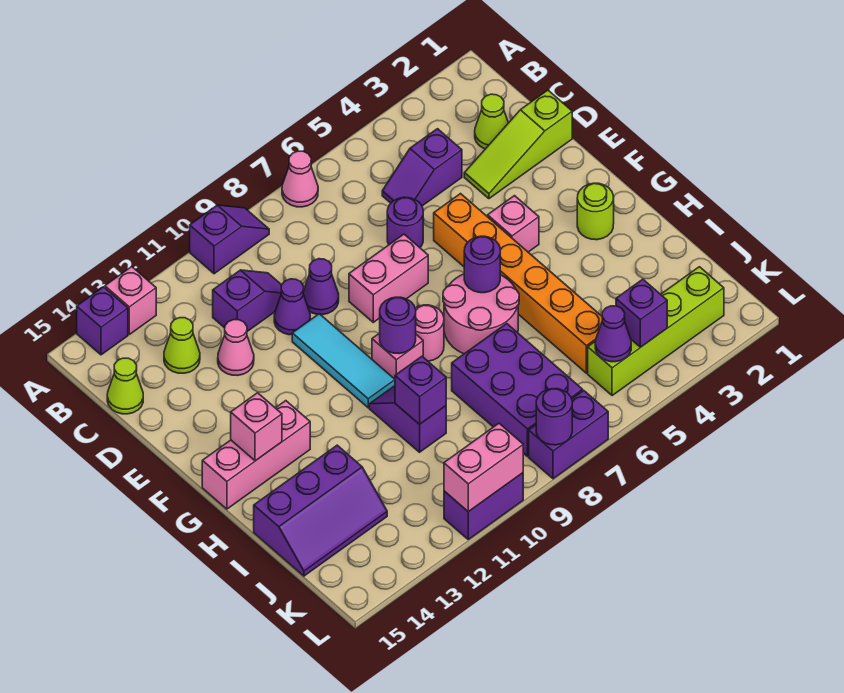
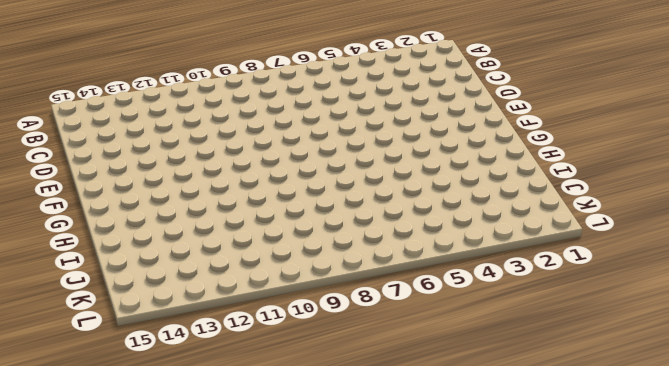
none -> pink 1x1 cone [282,151,318,207]
none -> purple 1x2 slope [190,205,269,274]
none -> pink 1x1 brick [105,267,156,334]
none -> purple 1x1 brick [77,287,128,355]

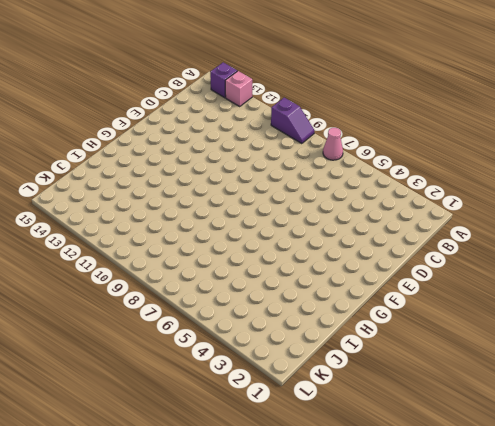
none -> lime 1x1 cone [475,94,508,149]
none -> purple 1x2 slope [382,129,462,206]
none -> purple 1x2 slope [213,270,281,331]
none -> lime 1x1 cone [164,318,200,373]

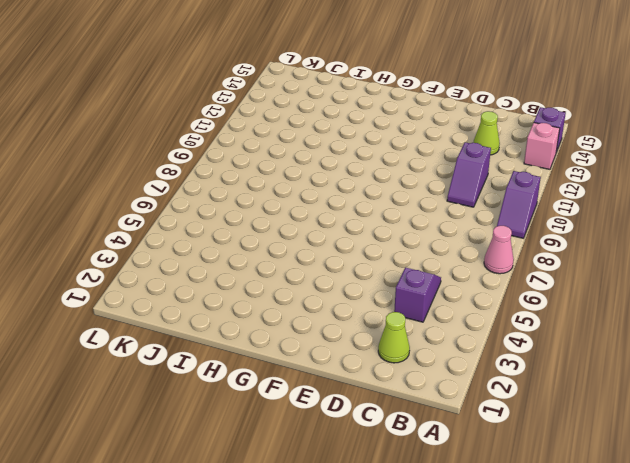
none -> lime 1x1 cone [107,358,143,414]
none -> lime 1x3 slope [464,90,572,199]
none -> purple 1x1 round brick [387,197,423,247]
none -> purple 1x1 cone [303,259,339,315]

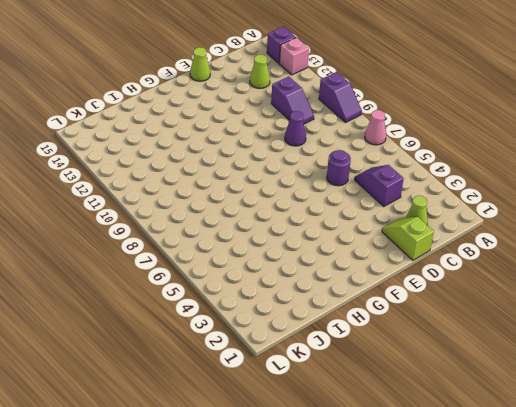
lime 1x2 slope [382,217,434,260] -> lime 1x3 slope [464,90,572,199]
lime 1x1 cone [190,47,210,81] -> lime 1x1 cone moved to [107,358,143,414]
none -> purple 1x1 cone [274,279,310,335]
none -> pink 1x1 cone [218,320,254,375]
none -> orange 1x6 brick [434,194,602,373]
none -> pink 1x2 brick [349,234,428,322]

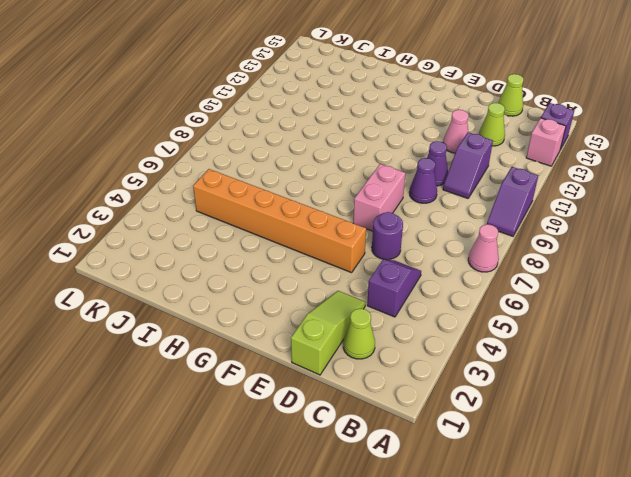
none -> cyan 1x3 tile [292,314,395,408]
none -> pink 1x1 brick [488,196,539,252]
none -> lime 1x1 round brick [577,183,614,240]
none -> pink 2x2 round brick [443,274,519,354]

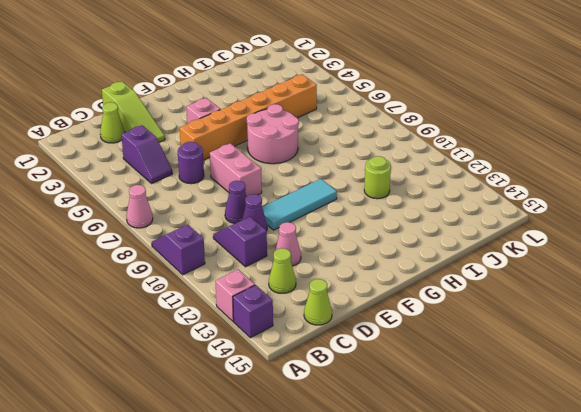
lime 1x1 round brick [364,156,391,199] -> lime 1x1 round brick moved to [577,183,614,240]
none -> pink 1x1 round brick [415,305,444,361]
none -> pink 1x1 brick [372,333,423,379]
none -> pink 1x3 brick [202,401,310,509]
none -> purple 1x2 slope [369,386,446,452]

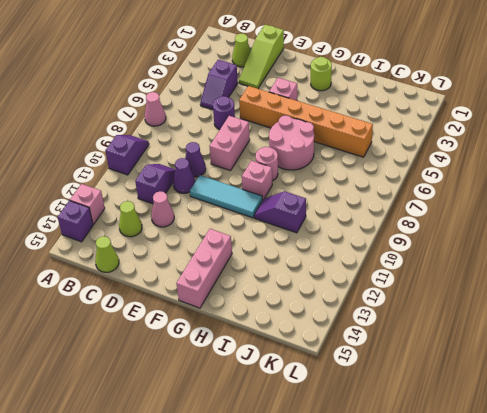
none -> purple 2x3 brick [452,324,583,456]
none -> purple 2x3 slope [254,445,387,576]
none -> lime 1x4 brick [588,267,724,396]
none -> purple 1x2 brick [529,391,608,479]

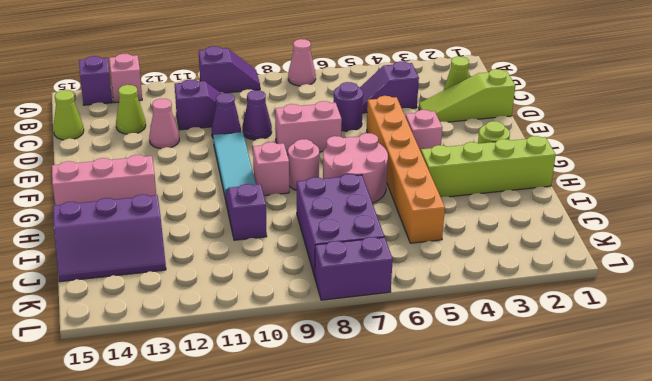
lime 1x4 brick [421,136,556,197] -> lime 1x4 brick moved to [588,267,724,396]
none -> purple 1x2 brick [444,473,523,539]
none -> purple 1x1 round brick [464,236,500,293]
none -> purple 1x1 round brick [380,297,416,354]
none -> pink 1x1 brick [231,393,282,461]

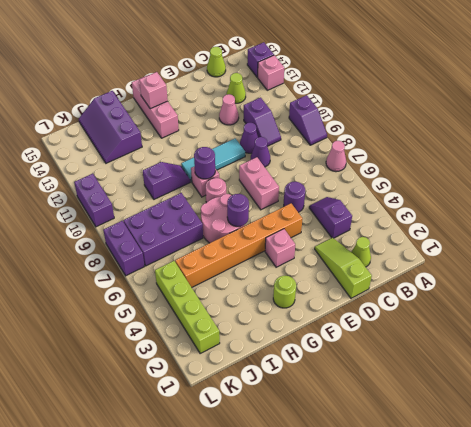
none -> purple 1x1 brick [395,356,446,424]
none -> purple 1x1 brick [616,279,667,347]
none -> purple 1x1 cone [595,306,631,362]
none -> purple 1x1 round brick [536,389,572,445]

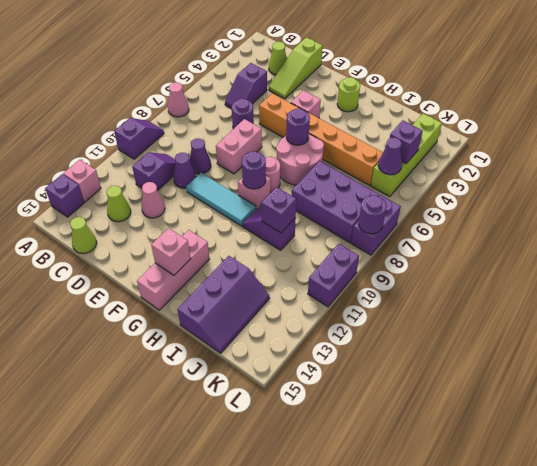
none -> pink 1x2 brick [444,423,523,512]

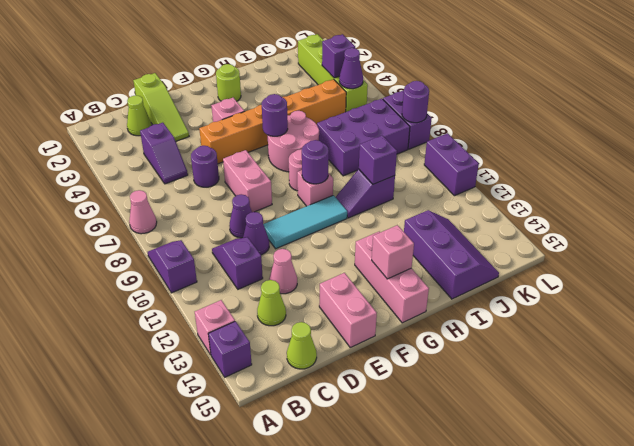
pink 1x2 brick [319,273,377,348] -> pink 1x2 brick moved to [444,423,523,512]

